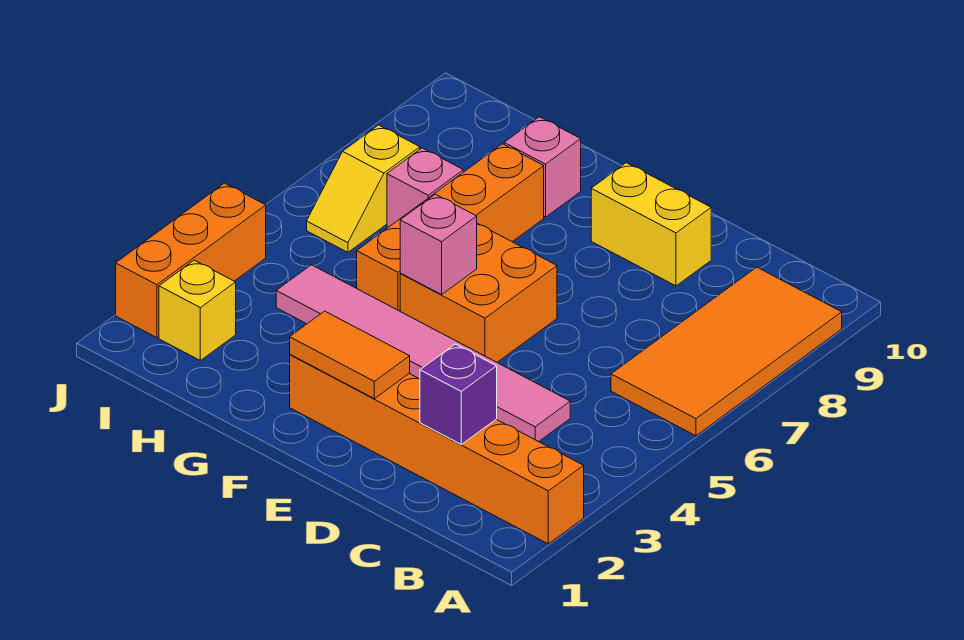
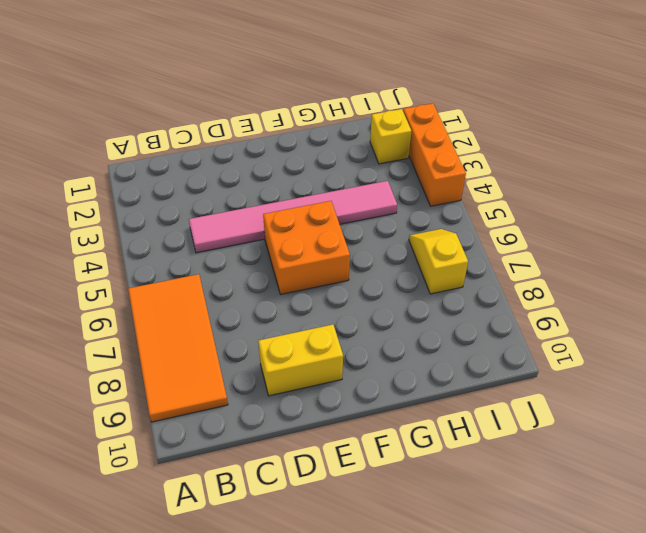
none -> orange 1x6 brick [290,355,584,544]
none -> orange 1x4 brick [357,144,544,311]
none -> pink 1x1 brick [504,117,581,217]

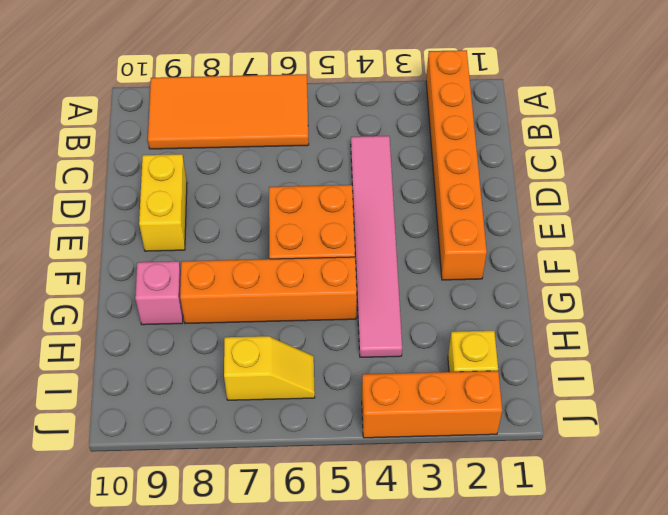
none -> pink 1x1 brick [387,148,463,227]
none -> purple 1x1 brick [420,344,497,444]
none -> orange 1x2 tile [290,311,410,399]

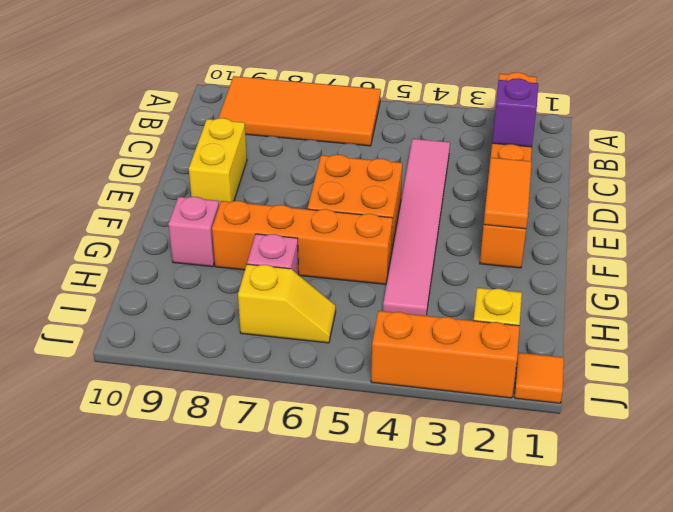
orange 1x1 tile [514,353,564,403] -> none
none -> pink 1x1 brick [400,194,477,295]

